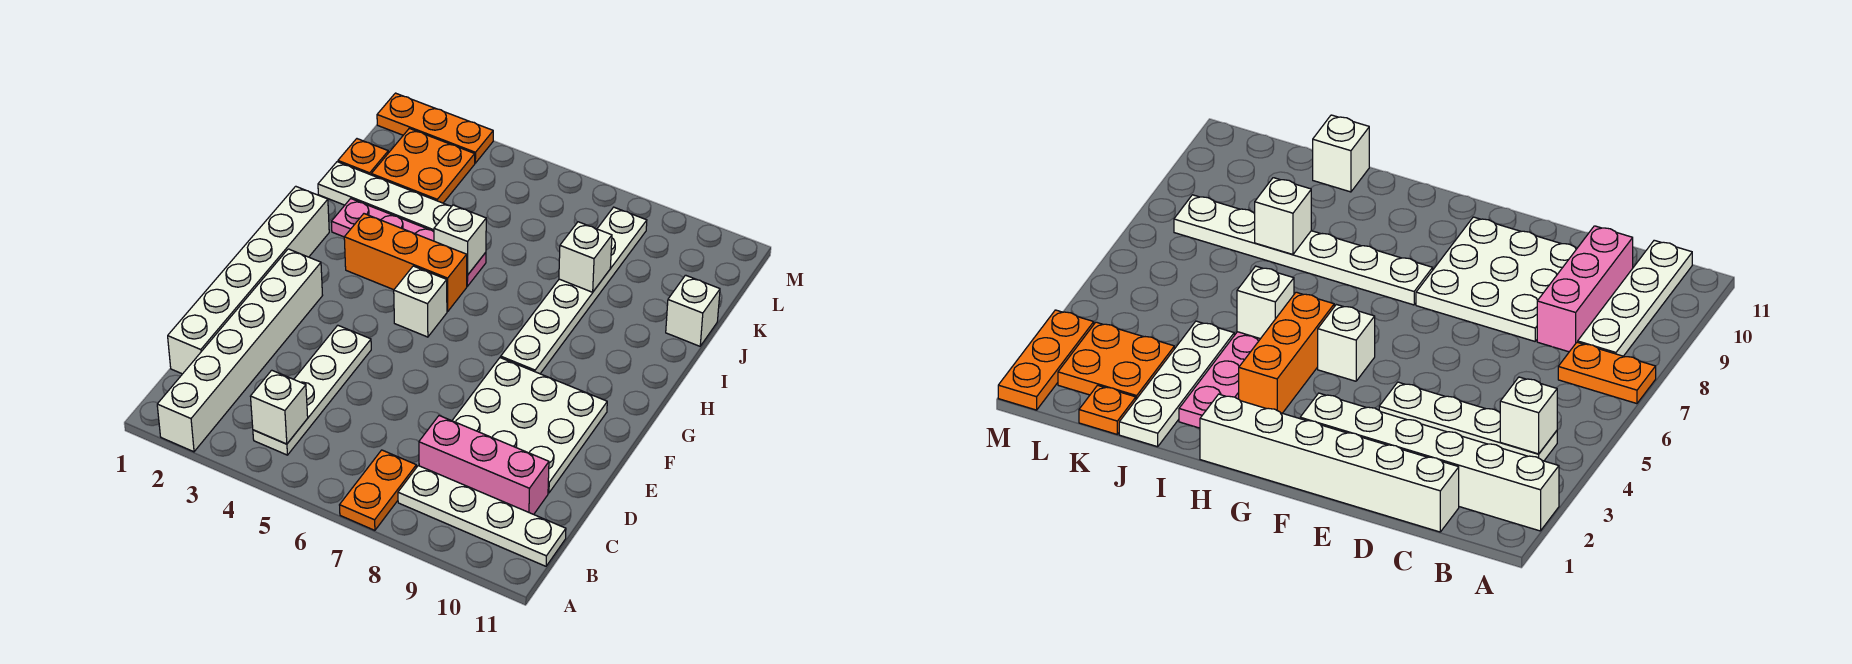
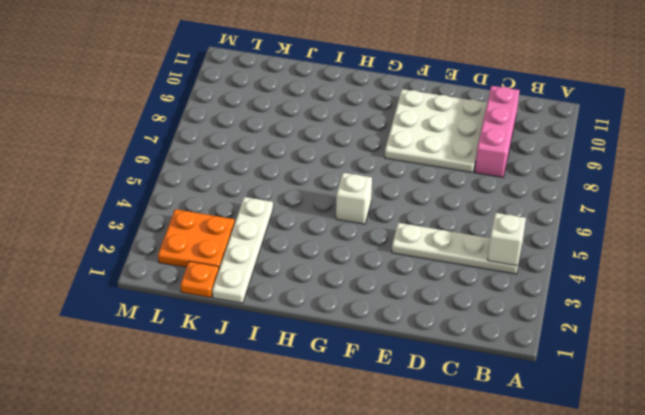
none -> white 1x6 brick [157,249,323,452]
none -> orange 1x2 plate [340,450,416,530]
none -> white 1x4 plate [398,466,566,566]

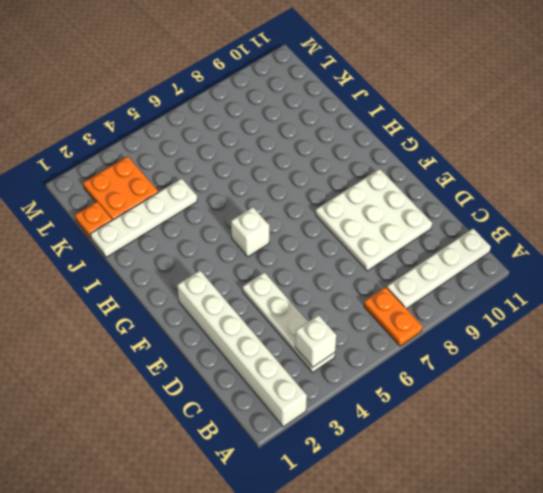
none -> white 1x6 brick [168,186,329,374]
none -> pink 1x3 brick [419,416,549,514]
none -> white 1x6 plate [501,207,647,374]

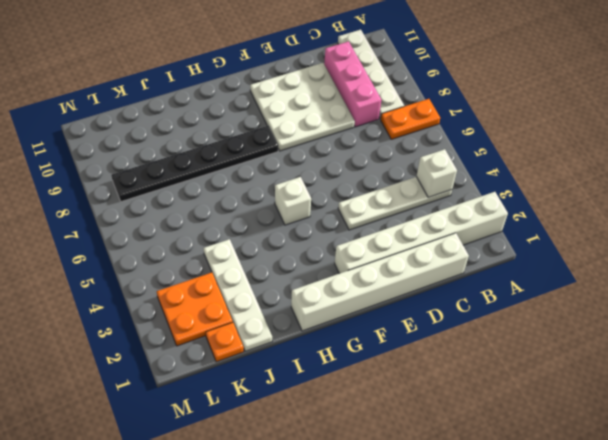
black 1x6 plate [111,125,278,202] -> white 1x6 plate [501,207,647,374]
none -> orange 1x3 brick [344,214,467,312]
none -> pink 1x4 plate [331,199,486,286]
none -> white 1x1 brick [666,275,720,346]

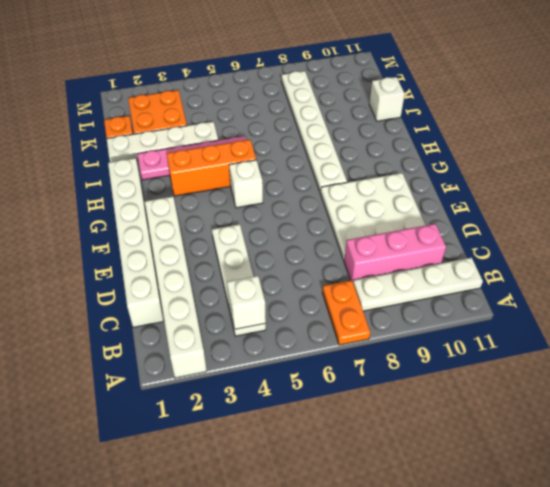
none -> orange 1x3 plate [377,93,493,163]
none -> white 1x1 brick [434,205,486,275]
none -> white 1x1 brick [559,222,612,292]

